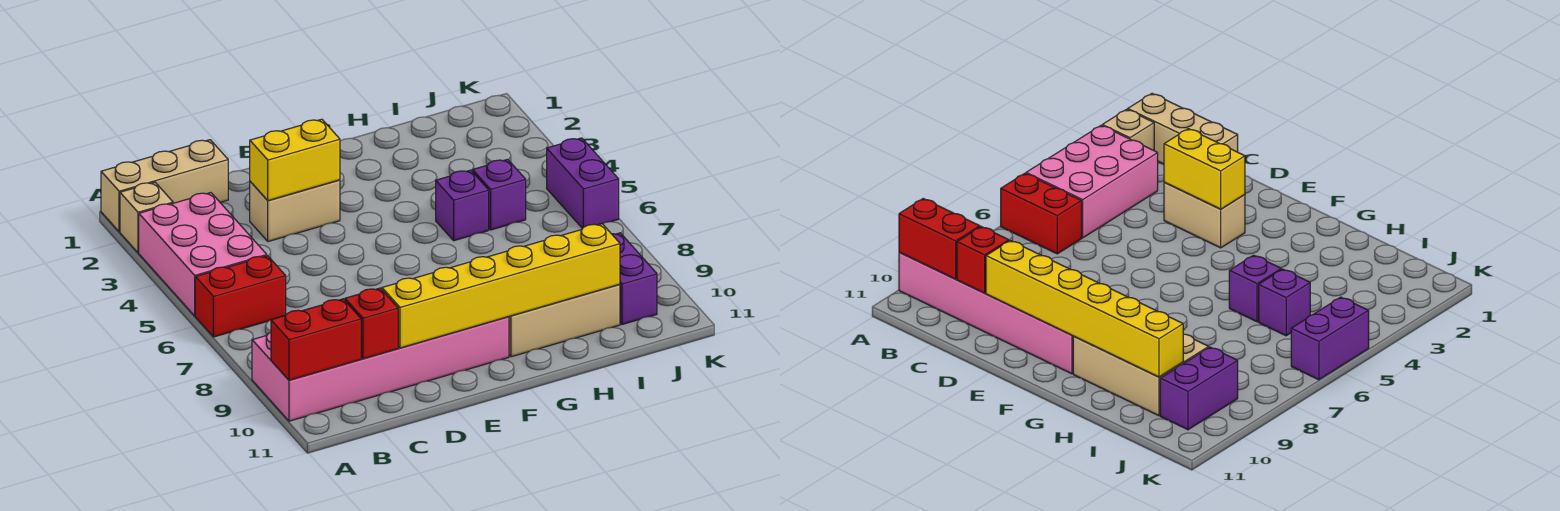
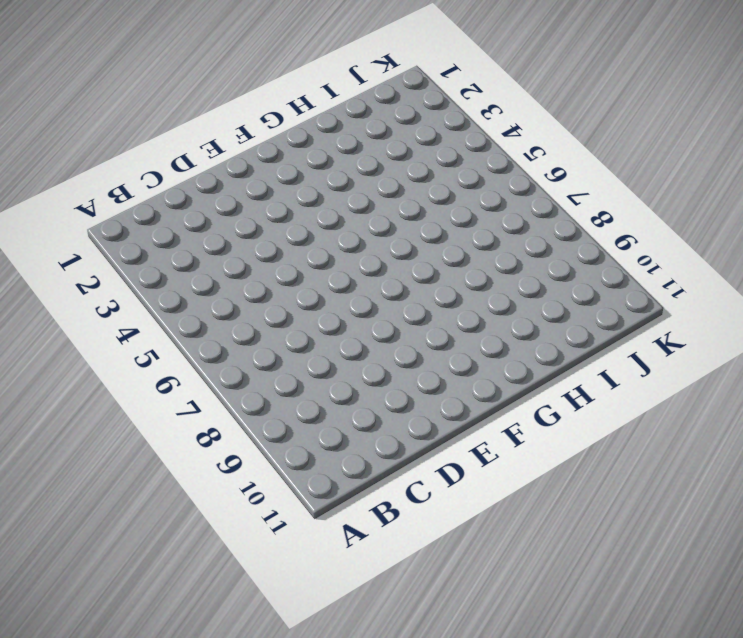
none -> tan 1x3 brick [101,140,228,232]
none -> tan 1x1 brick [120,182,173,253]
none -> pink 2x3 brick [139,193,267,316]

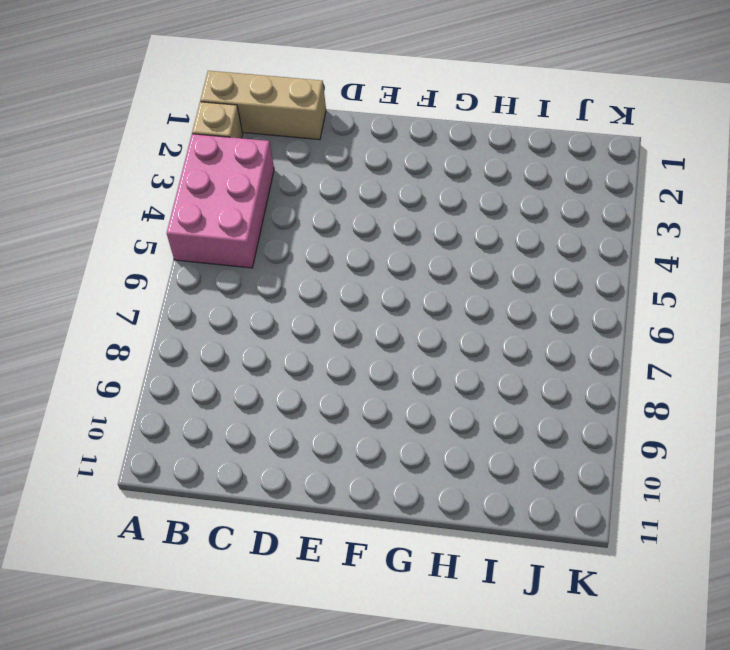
none -> red 1x2 brick [195,256,286,337]
none -> pink 2x6 brick [252,317,509,421]
none -> tan 1x2 brick [250,180,340,242]

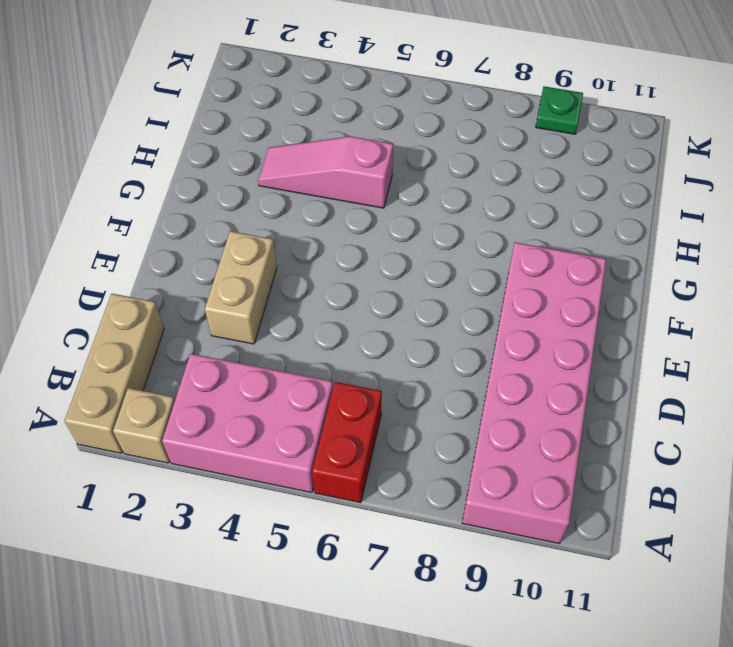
pink 1x3 slope [258,136,393,208] -> purple 1x1 brick [436,170,489,241]
green 1x1 plate [536,86,583,134] -> none
none -> tan 2x3 brick [509,284,620,357]
none -> purple 1x1 brick [473,159,526,230]
none -> purple 1x2 brick [612,233,657,324]

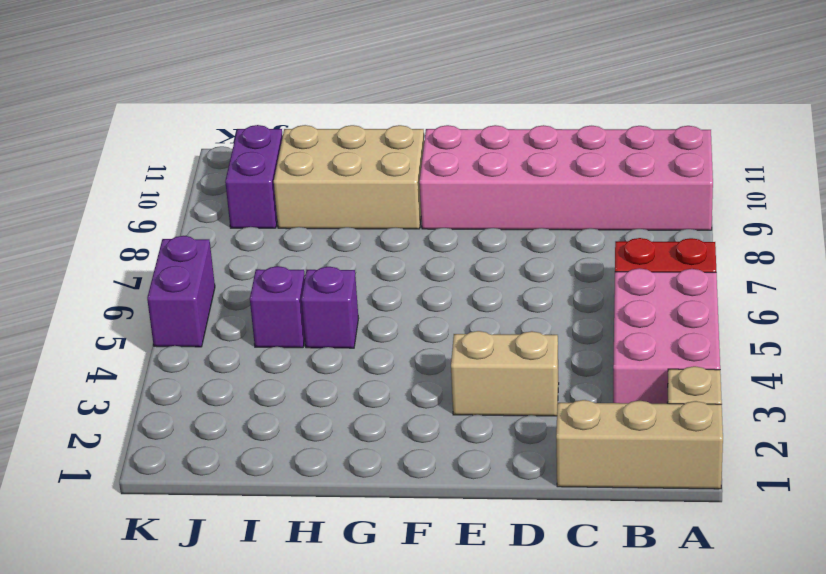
none -> red 1x2 brick [271,299,361,380]
none -> red 1x1 brick [345,288,398,359]
none -> yellow 1x2 brick [250,119,340,201]

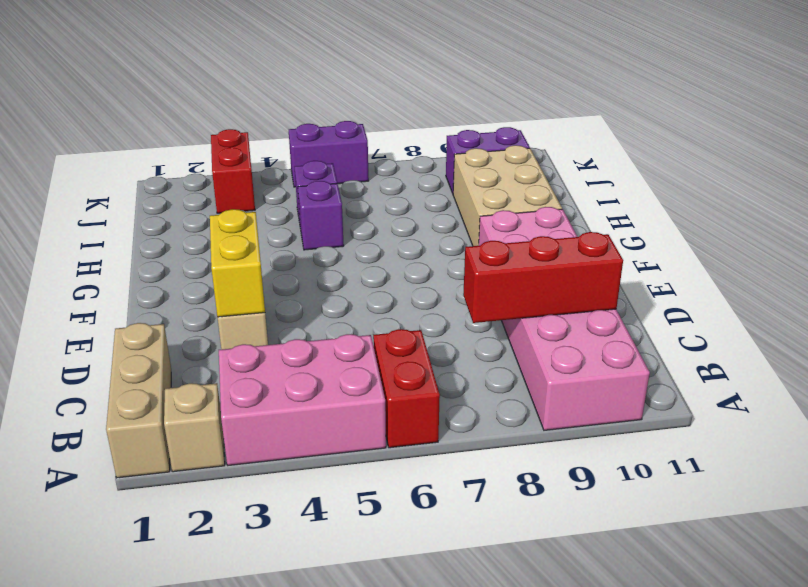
red 1x3 brick [463,232,623,323] -> red 1x1 brick [345,288,398,359]
red 1x2 brick [211,129,255,213] -> red 1x2 brick moved to [271,299,361,380]
none -> yellow 1x6 brick [382,224,620,348]

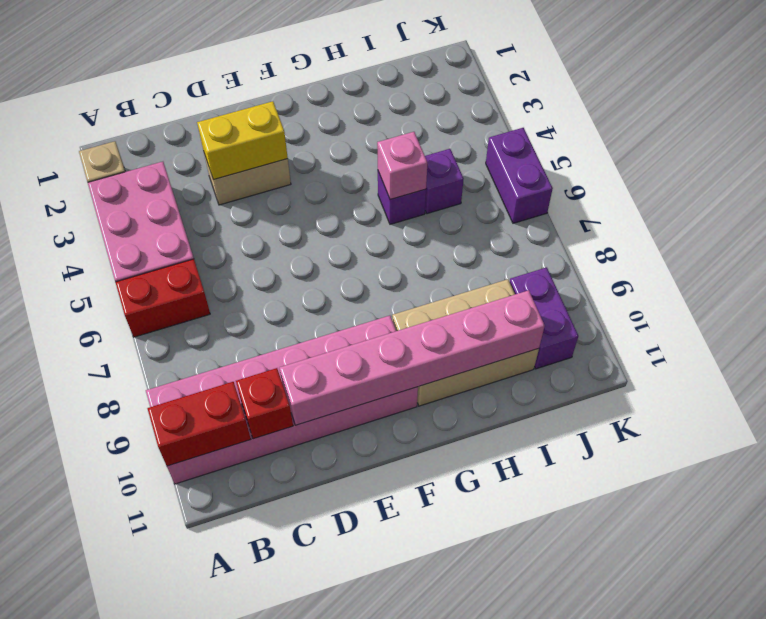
pink 1x6 brick [280,290,545,425] -> yellow 1x6 brick [382,224,620,348]
pink 1x1 brick [377,132,427,200] -> none
none -> tan 1x3 brick [101,140,228,232]

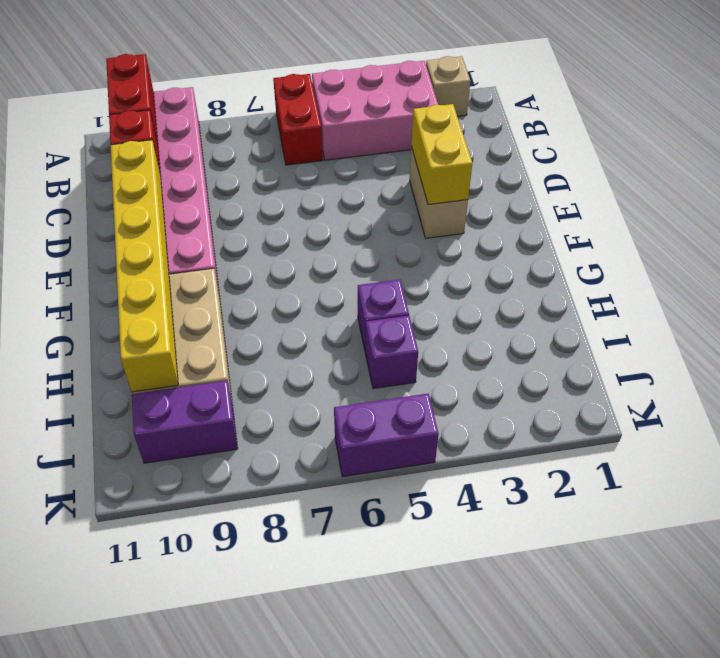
none -> tan 1x3 brick [101,140,228,232]

